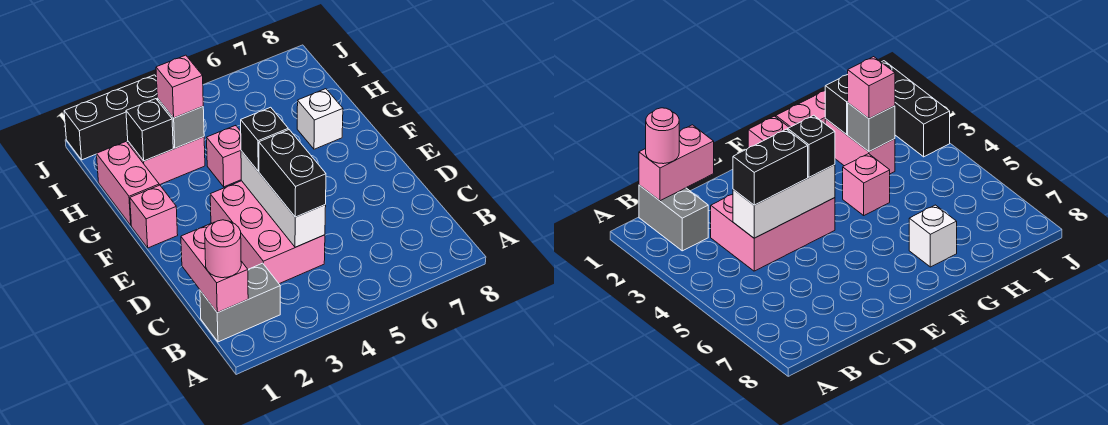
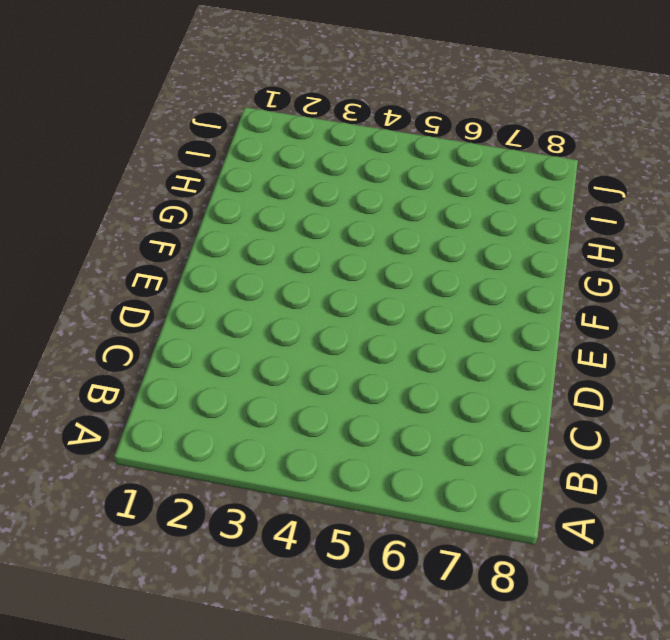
none -> grey 1x2 brick [200,263,280,342]
none -> pink 2x3 brick [210,181,325,284]
none -> pink 1x1 brick [130,185,178,248]

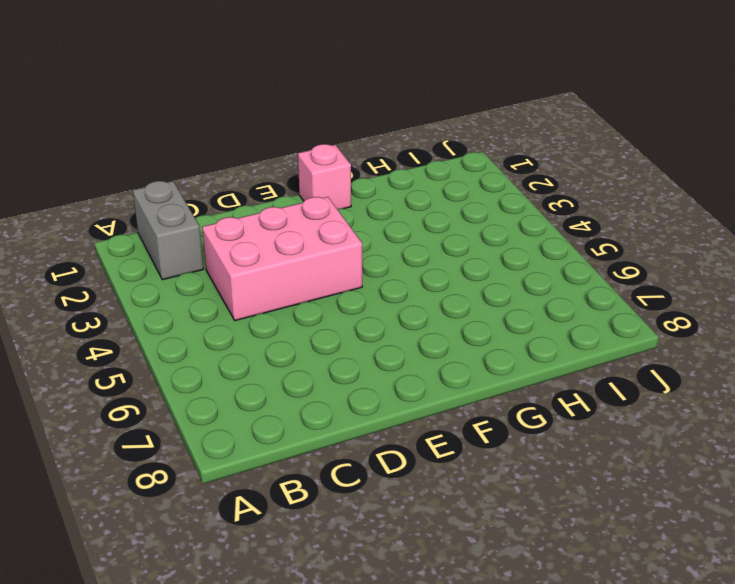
none -> pink 1x2 brick [97,142,159,225]
none -> pink 1x1 brick [207,125,241,187]
none -> white 1x1 brick [297,89,343,149]

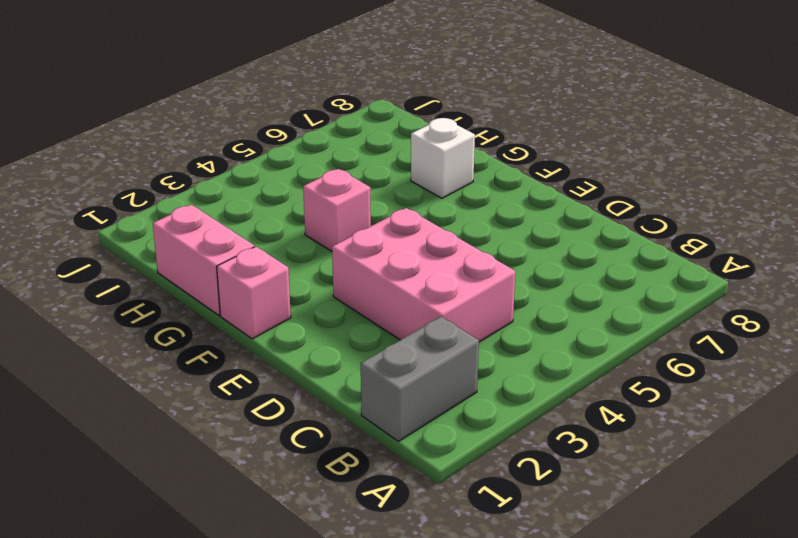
none -> pink 1x2 brick [128,137,205,185]
none -> black 1x3 brick [64,75,157,160]
none -> pink 1x2 brick [181,223,248,313]

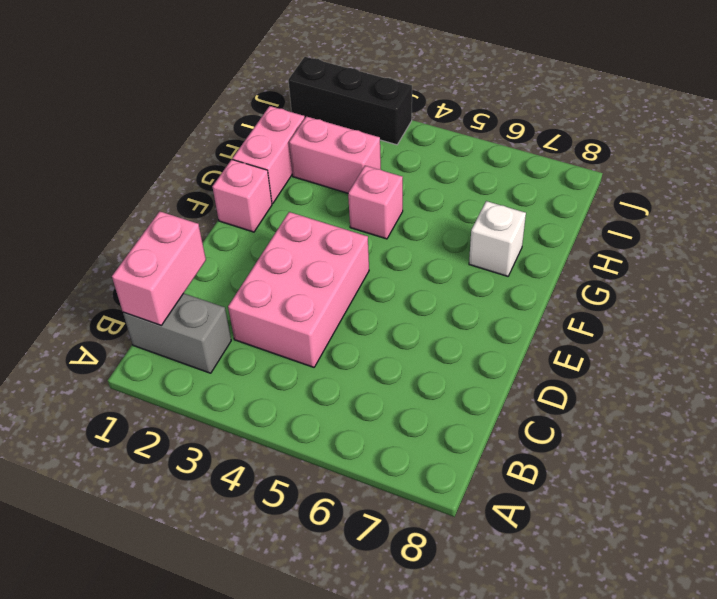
none -> white 1x3 brick [241,151,326,247]
none -> black 1x1 brick [126,99,173,161]
none -> grey 1x1 brick [157,98,204,148]

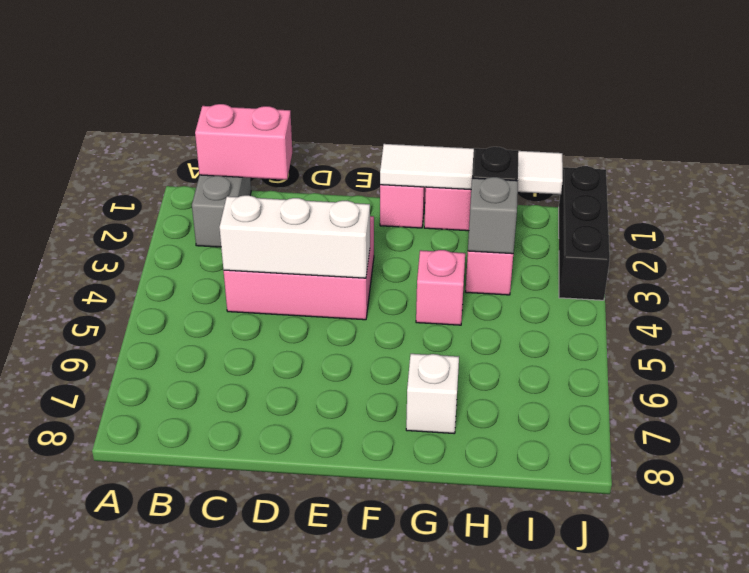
white 1x4 tile [380,144,563,194] -> none
none -> pink 1x1 round brick [205,220,241,278]
none -> black 1x2 brick [259,130,326,217]
none -> black 1x1 brick [241,107,288,171]

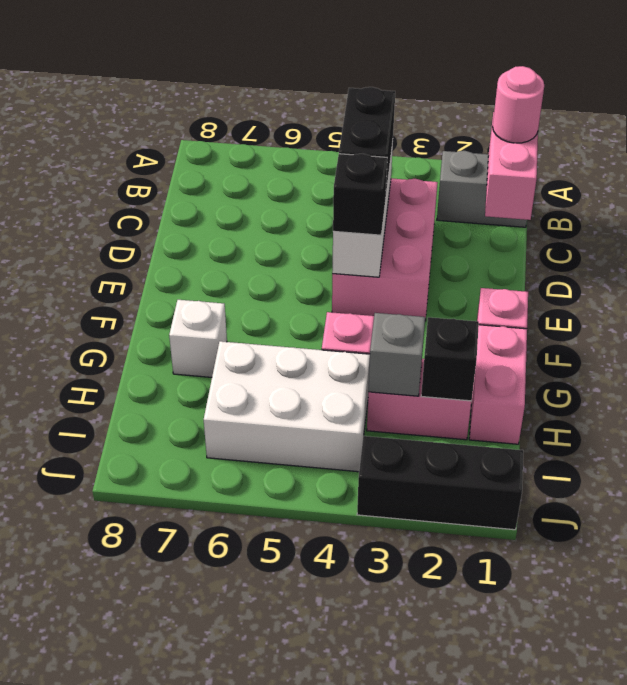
white 2x3 brick [204,341,370,472] -> none
none -> pink 1x1 brick [156,55,203,118]

